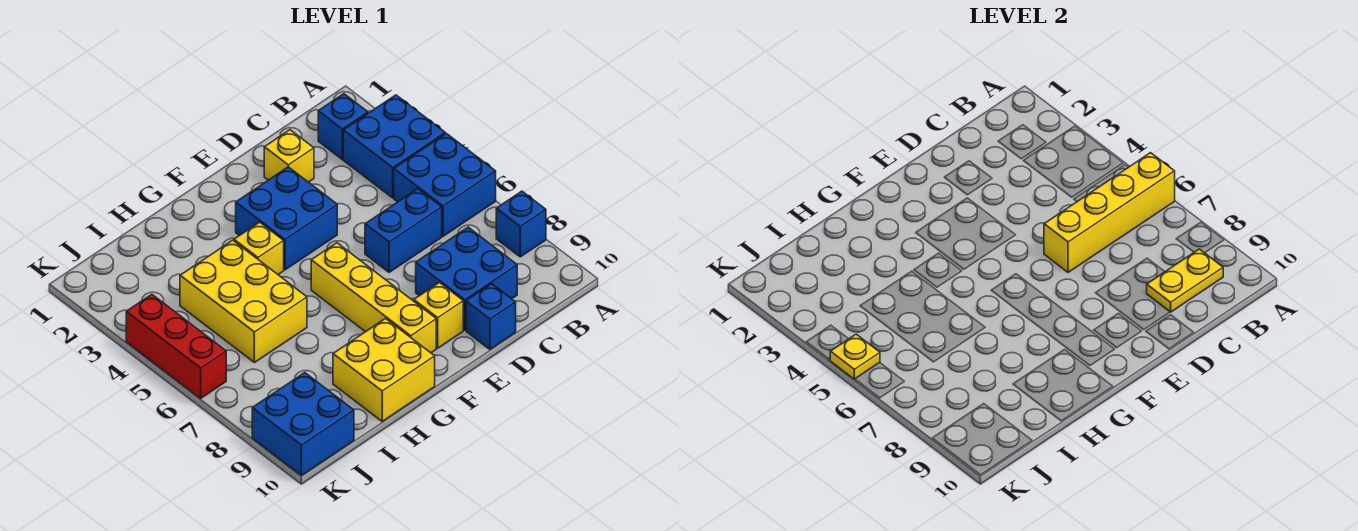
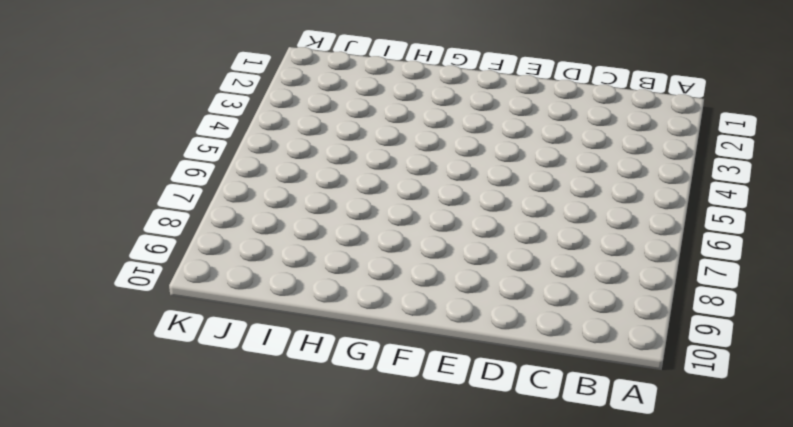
none -> blue 2x2 brick [343,95,445,198]
none -> blue 2x2 brick [394,133,496,236]
none -> blue 1x1 brick [496,191,546,257]

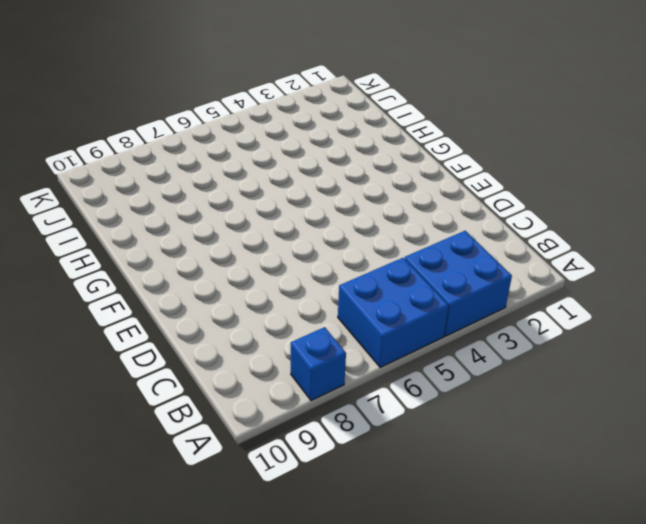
none -> blue 1x1 brick [318,94,368,159]
none -> blue 1x2 brick [365,189,442,272]
none -> blue 2x2 brick [416,227,517,330]

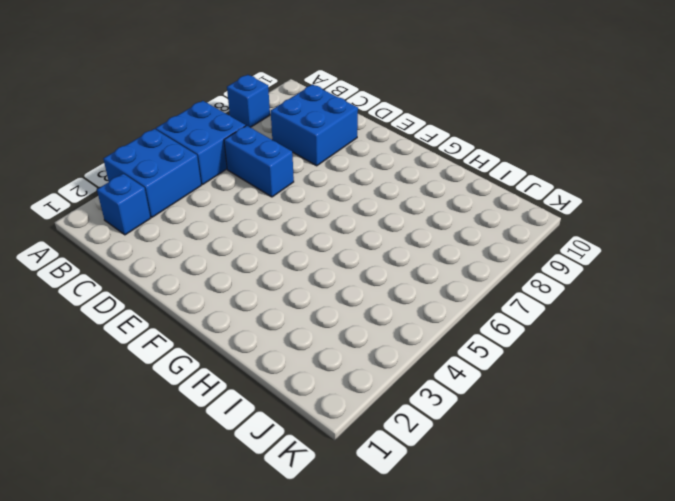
none -> yellow 1x1 brick [264,130,314,182]
none -> blue 1x1 brick [466,284,516,349]
none -> blue 2x2 brick [236,167,337,270]

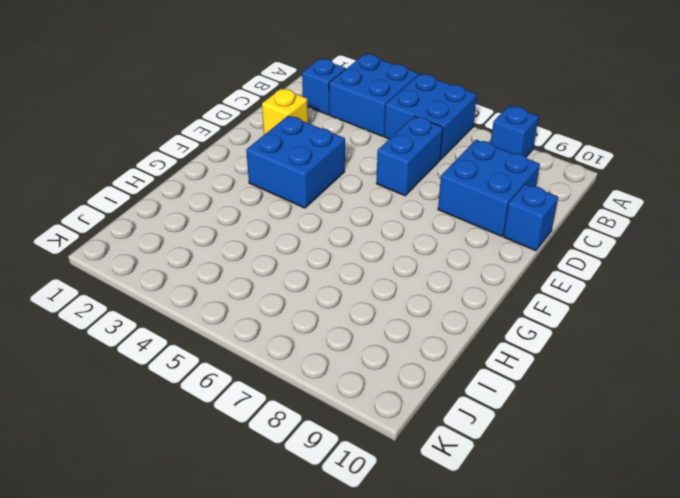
none -> yellow 1x1 brick [414,283,463,348]
none -> yellow 1x4 brick [311,243,436,353]
none -> yellow 1x1 brick [234,222,284,274]

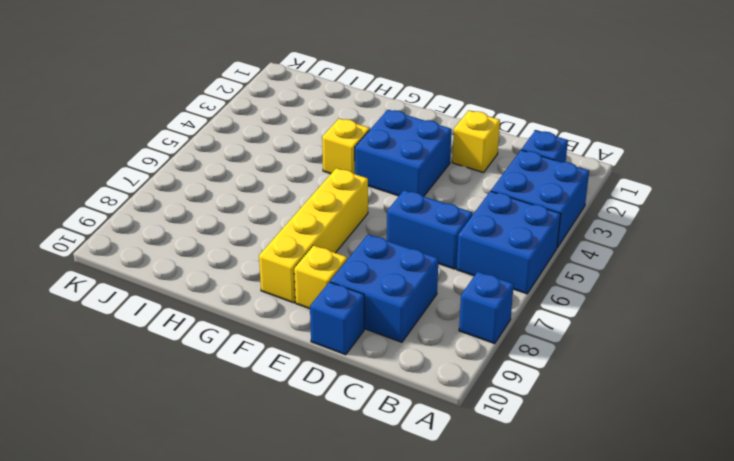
none -> yellow 2x2 brick [333,319,435,421]
none -> yellow 2x3 brick [180,240,307,363]
none -> blue 2x2 brick [252,373,354,475]

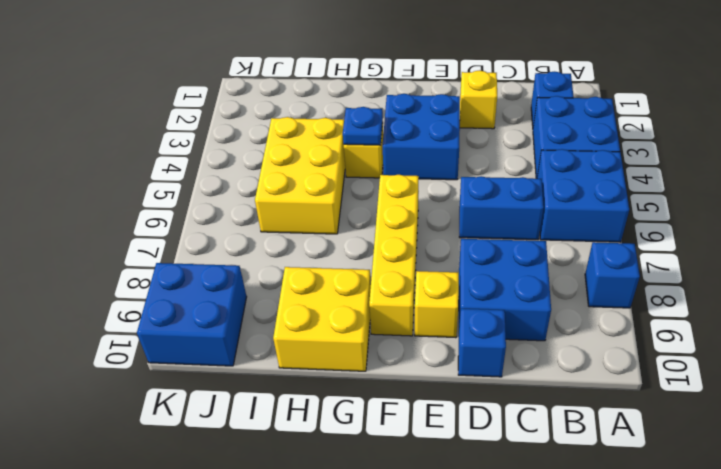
blue 1x1 plate [343,107,383,145] -> none
none -> red 1x3 brick [126,294,226,398]
none -> yellow 1x4 brick [1044,153,1175,272]
none -> yellow 1x2 plate [1147,249,1223,312]

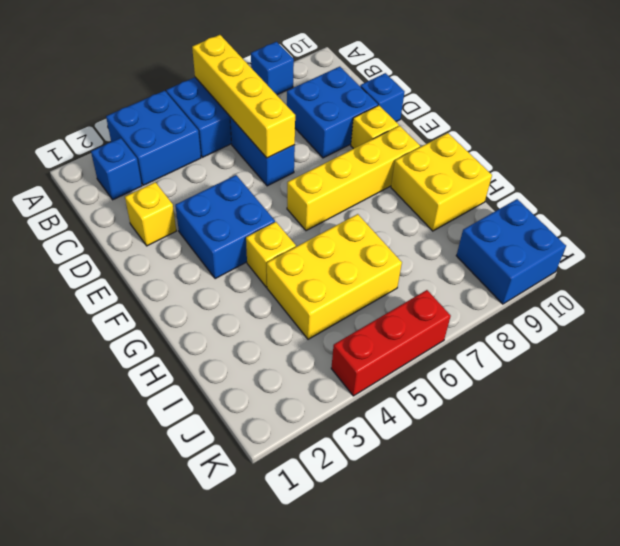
none -> yellow 1x2 plate [1147,249,1223,312]
none -> yellow 1x1 plate [830,334,880,379]

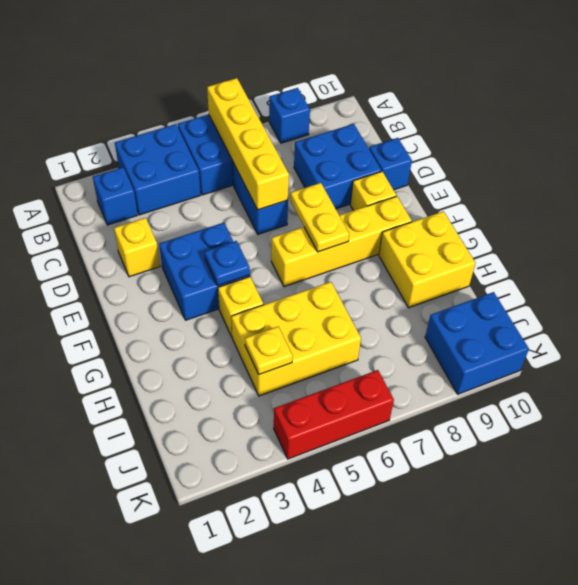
yellow 1x2 plate [290,183,349,252] -> yellow 1x2 plate moved to [1147,249,1223,312]
blue 1x1 plate [205,241,250,286] -> none
yellow 1x1 plate [245,327,293,374] -> yellow 1x1 plate moved to [830,334,880,379]

